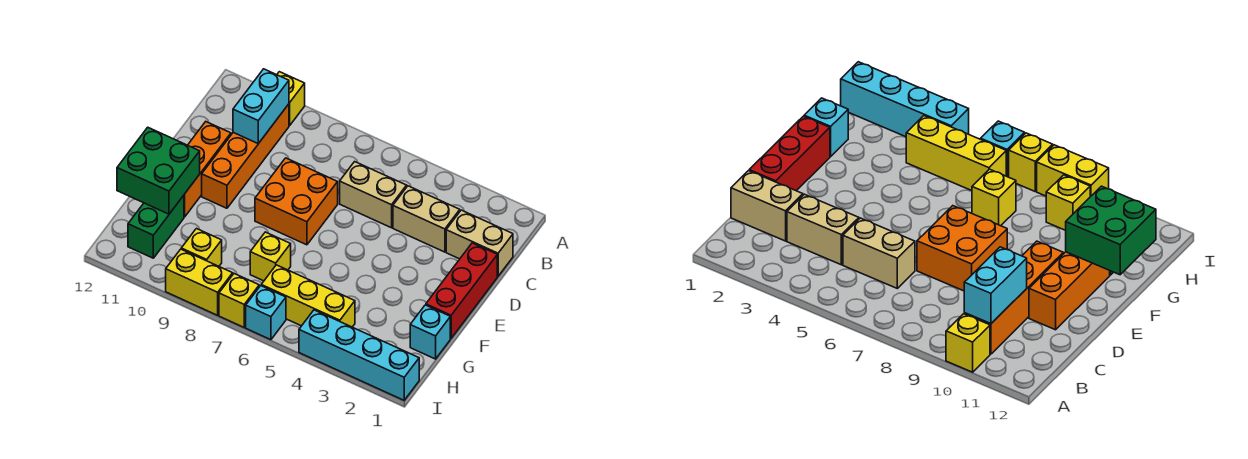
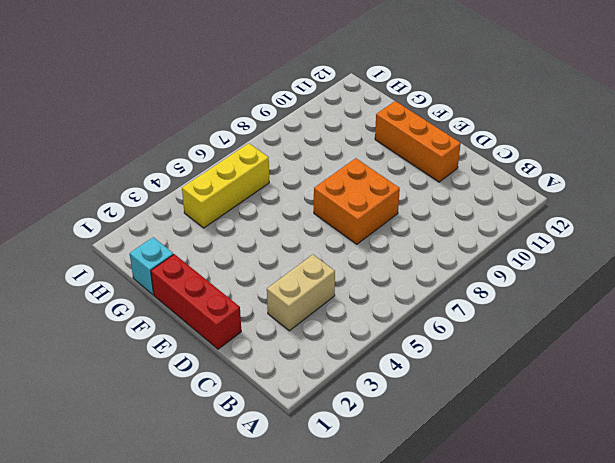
none -> yellow 1x1 brick [277,72,305,126]
none -> orange 1x4 brick [202,104,289,208]
none -> tan 1x2 brick [446,210,513,276]

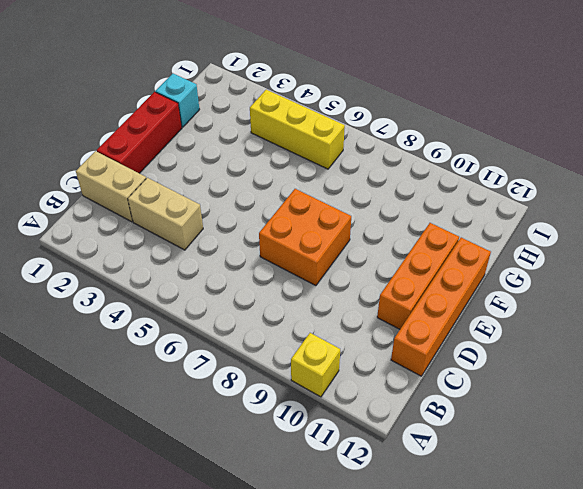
orange 1x4 brick [391,238,491,376] -> orange 1x4 brick moved to [202,104,289,208]
none -> tan 1x2 brick [340,162,407,228]
none -> yellow 1x1 brick [250,232,291,281]
none -> green 1x2 brick [128,195,184,258]

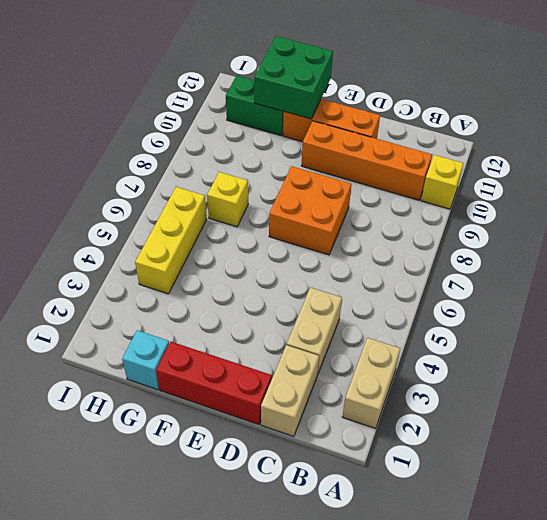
tan 1x2 brick [342,338,400,428] -> tan 1x2 brick moved to [340,162,407,228]
none -> yellow 1x1 brick [181,229,222,266]
none -> cyan 1x4 brick [299,310,419,400]
none -> cyan 1x1 brick [246,286,286,340]

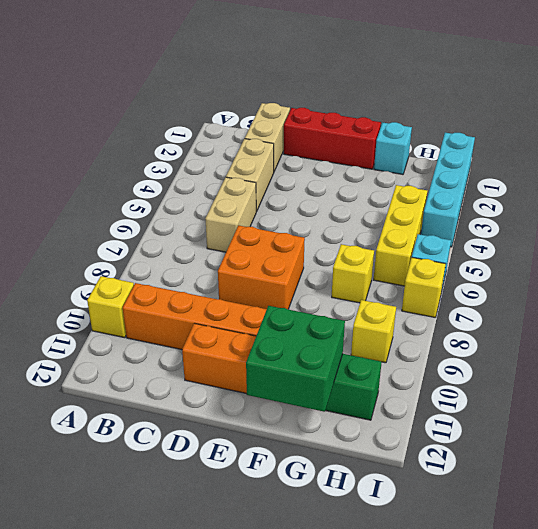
none -> yellow 1x2 brick [166,249,233,315]
none -> cyan 1x2 brick [233,69,289,144]

